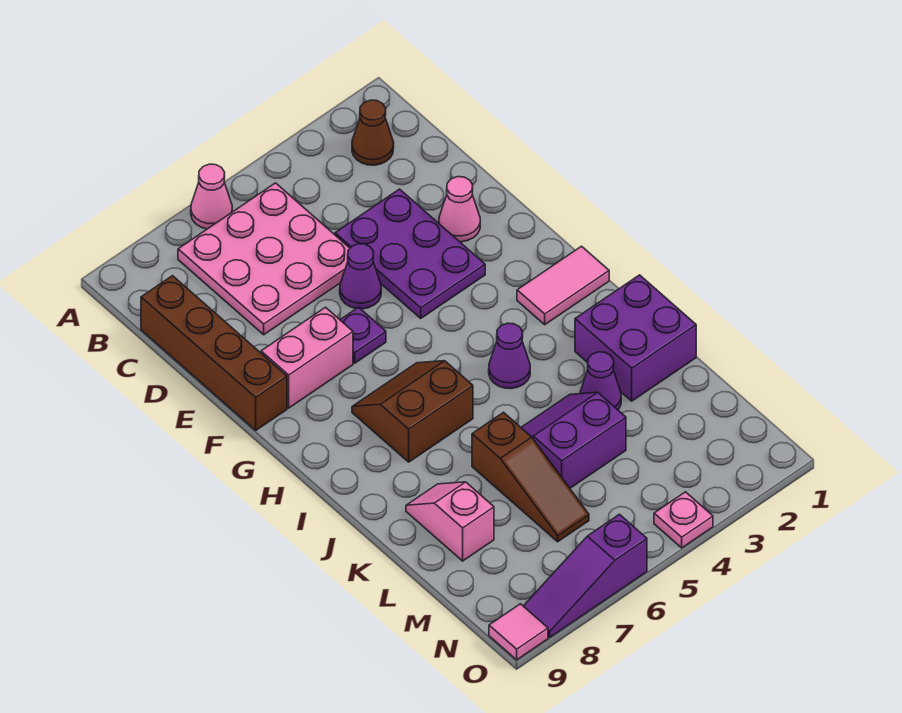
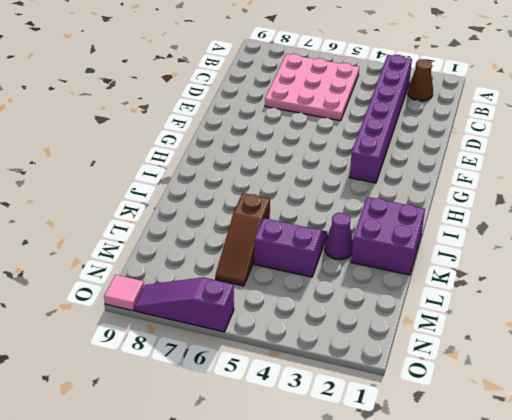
purple 1x6 brick [350,55,412,183] -> purple 2x3 plate [335,189,485,318]
none -> pink 1x1 cone [191,164,232,229]
none -> brown 1x4 brick [141,276,287,430]
none -> pink 1x1 cone [439,177,480,242]

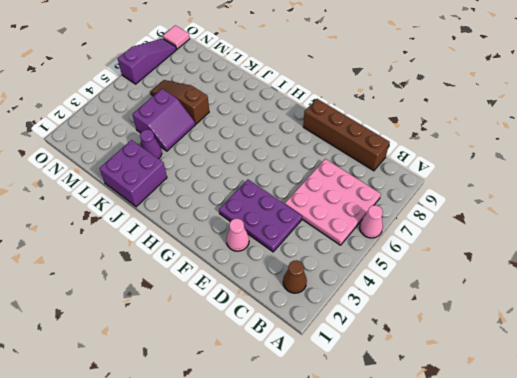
none -> purple 1x1 cone [340,244,381,309]
none -> purple 1x1 plate [340,307,386,363]
none -> pink 1x2 brick [261,307,353,408]

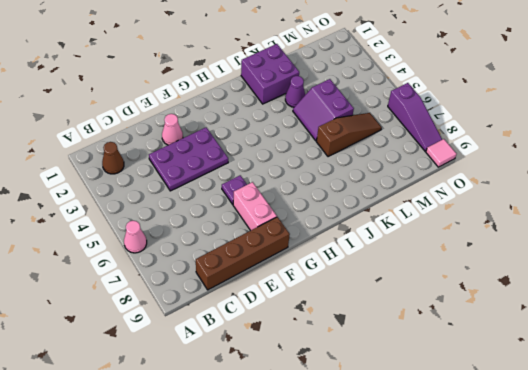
none -> pink 3x3 plate [178,183,350,335]
none -> purple 1x1 cone [340,244,381,309]
none -> pink 1x2 tile [517,246,609,325]

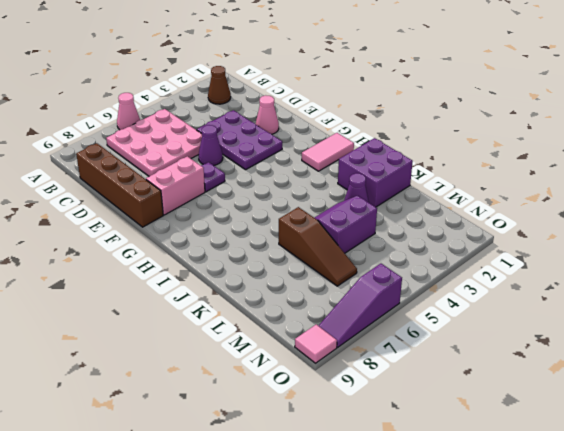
none -> brown 2x2 slope [352,361,473,462]
none -> purple 1x1 cone [489,323,530,389]
none -> pink 1x2 slope [406,482,494,561]

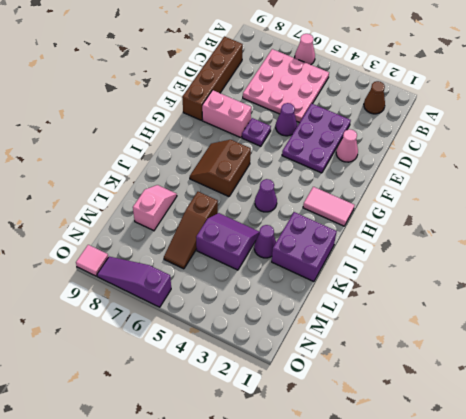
brown 2x2 slope [190,140,251,197] -> brown 2x2 slope turned to [352,361,473,462]
none -> pink 1x1 plate [654,492,713,548]

